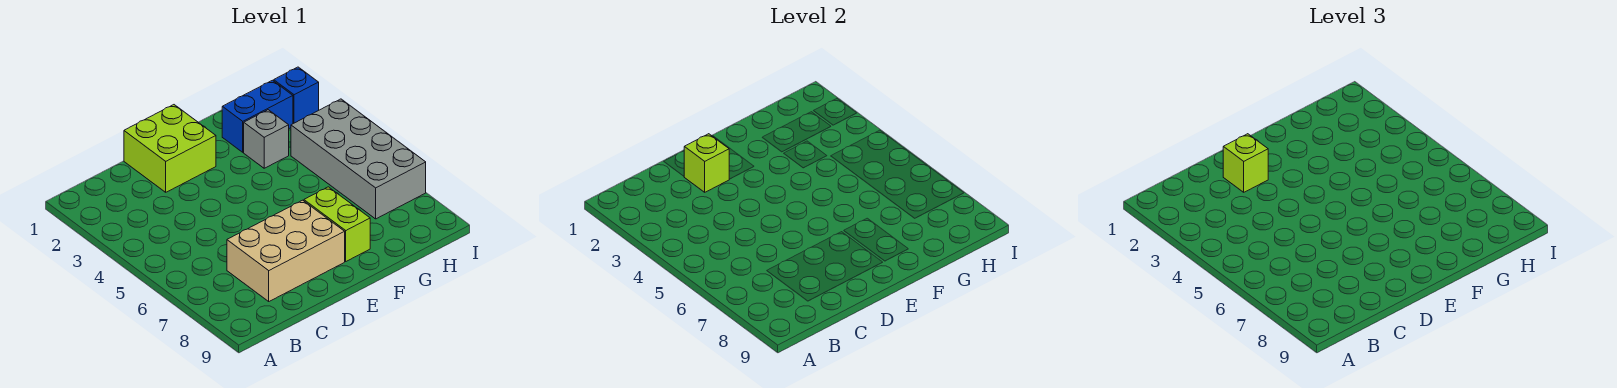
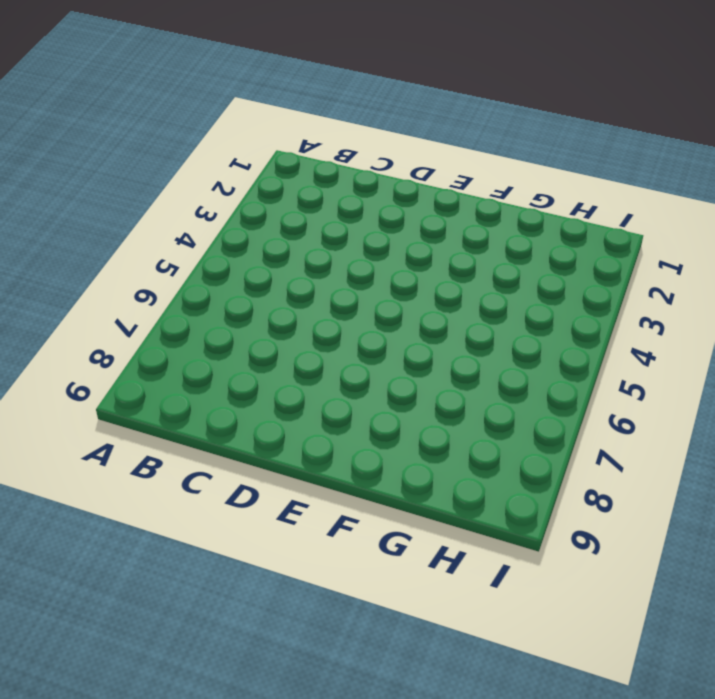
none -> tan 2x3 brick [227,200,345,301]
none -> lime 2x2 brick [124,105,216,192]

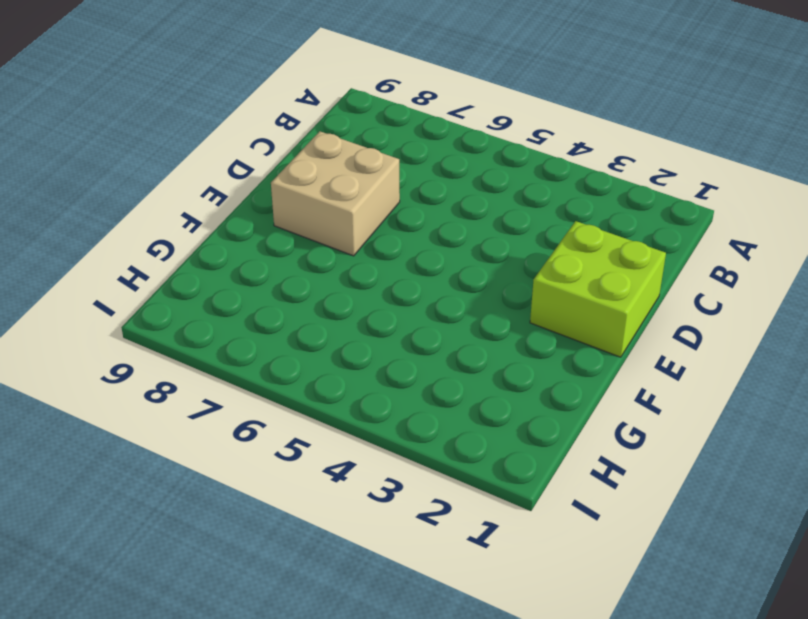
tan 2x2 brick [271,131,400,256] -> tan 2x3 brick [227,200,345,301]
none -> lime 1x2 brick [304,187,370,261]
none -> blue 1x2 brick [222,80,293,152]

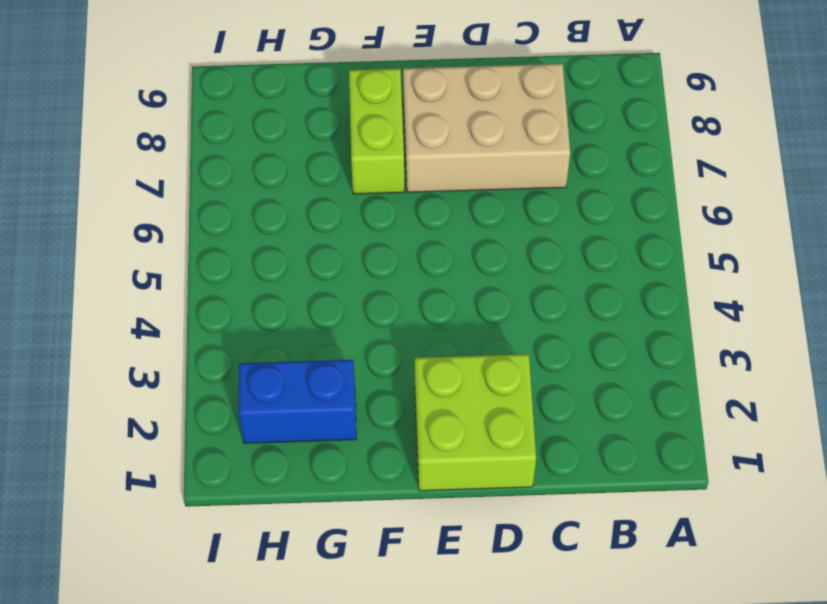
none -> grey 1x1 brick [244,110,289,168]
none -> grey 2x4 brick [291,99,426,219]

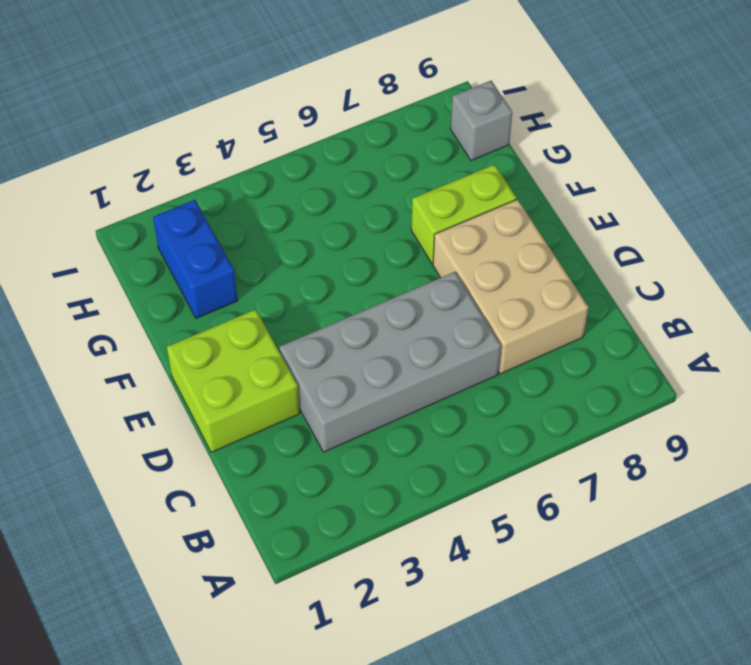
grey 2x4 brick [279,272,501,452] -> grey 2x4 brick moved to [291,99,426,219]
grey 1x1 brick [451,81,512,161] -> grey 1x1 brick moved to [244,110,289,168]
none -> blue 1x1 brick [274,67,319,124]
none -> lime 1x1 brick [684,134,729,192]

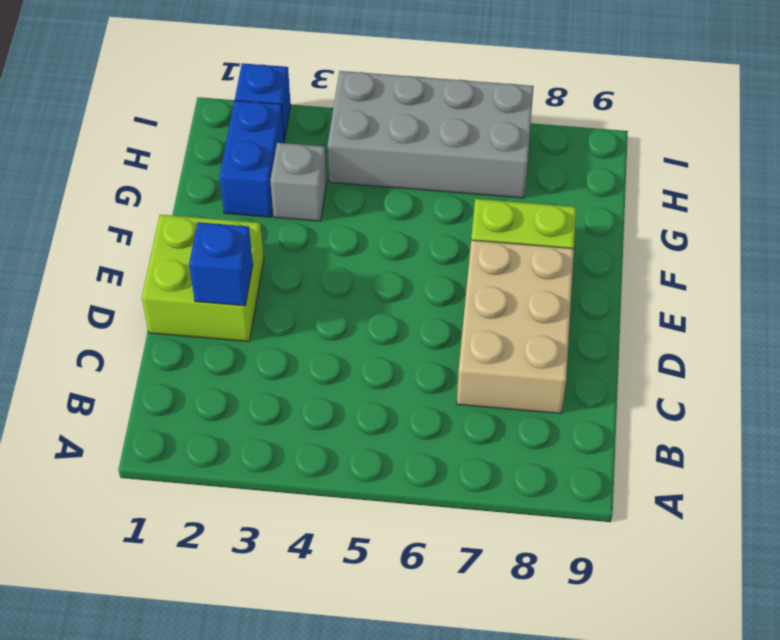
blue 1x1 brick [189,222,253,306] -> lime 1x1 brick [684,134,729,192]
none -> lime 1x1 brick [1223,134,1268,192]

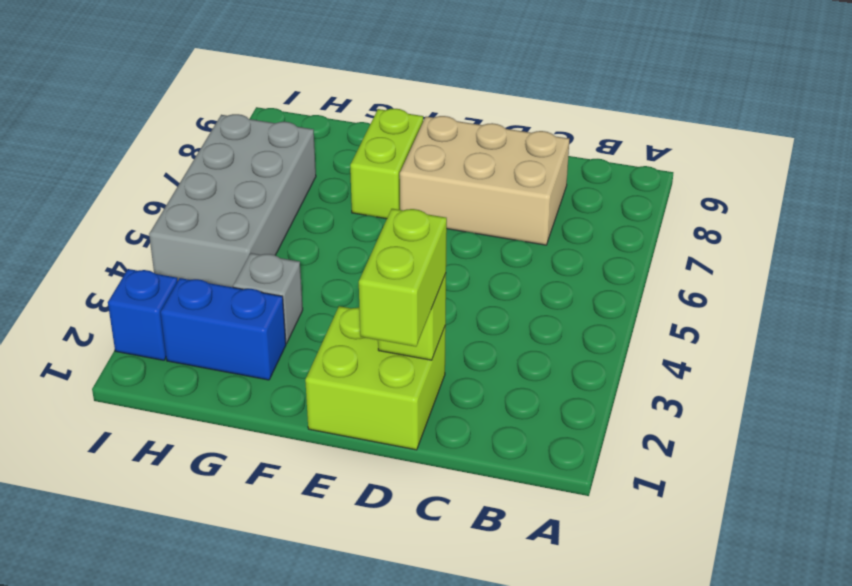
lime 1x2 brick [359,209,447,347] -> lime 1x1 brick [1223,134,1268,192]

